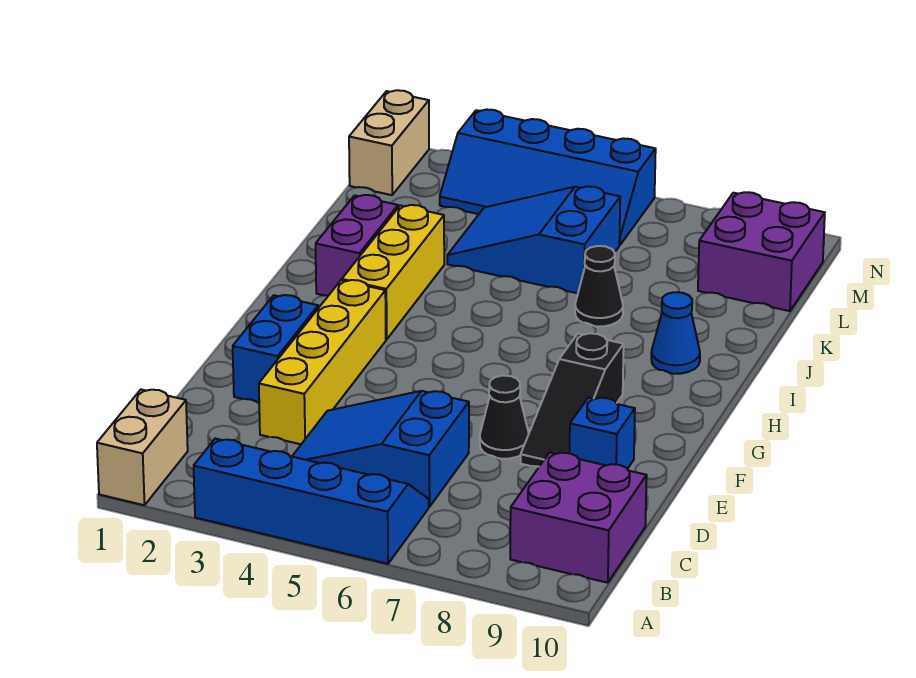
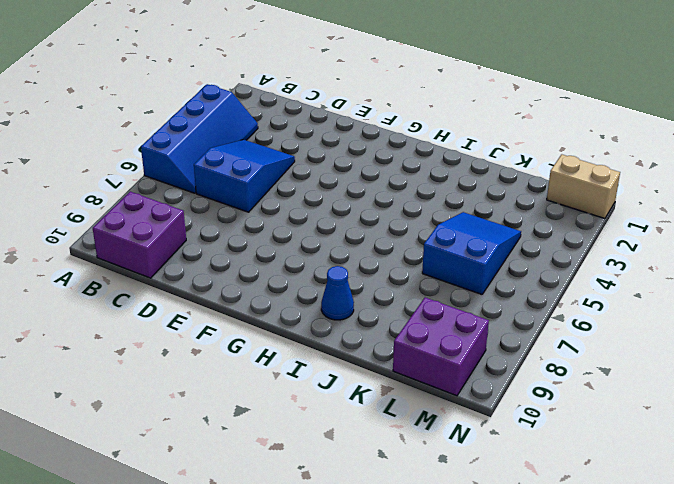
none -> tan 1x2 brick [97,390,188,505]
none -> yellow 1x4 brick [259,280,386,444]
none -> blue 1x2 brick [233,295,318,403]

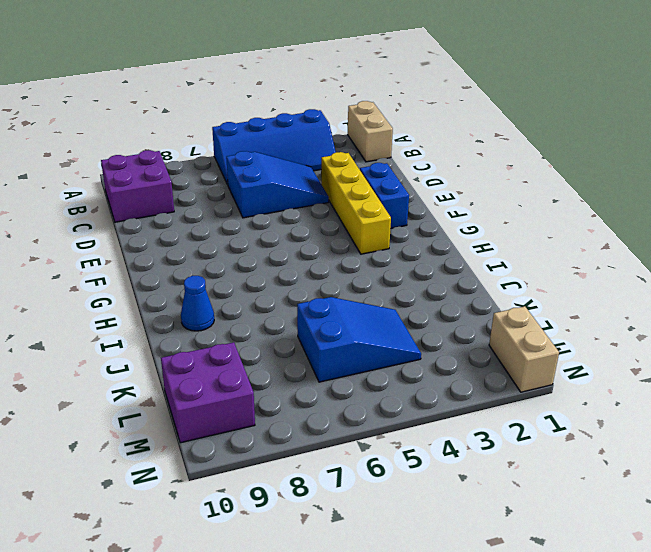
none -> black 1x1 cone [480,375,529,459]
none -> black 1x3 slope [521,333,624,467]
none -> blue 1x1 brick [570,398,635,469]

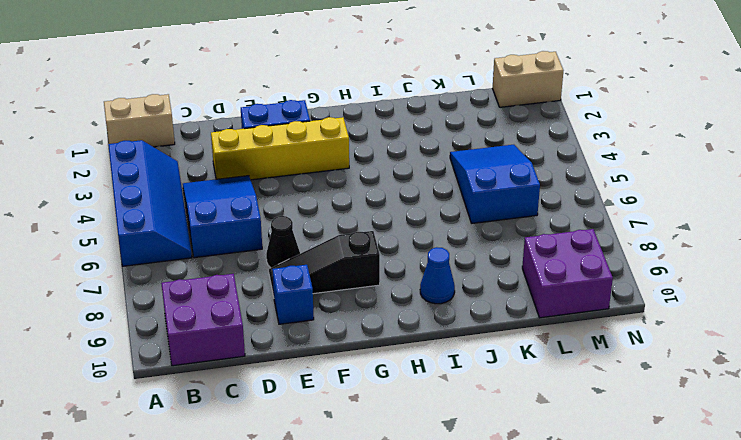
none -> yellow 1x3 brick [342,205,444,339]
none -> purple 1x2 brick [316,195,398,296]
none -> black 1x1 cone [575,246,623,327]

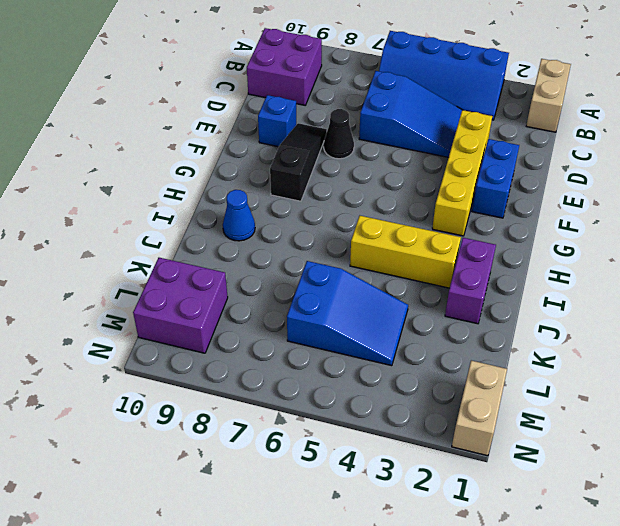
yellow 1x3 brick [350,216,461,288] -> yellow 1x3 brick turned to [342,205,444,339]
none -> black 1x1 cone [575,246,623,327]
none -> blue 2x4 slope [440,109,656,245]

